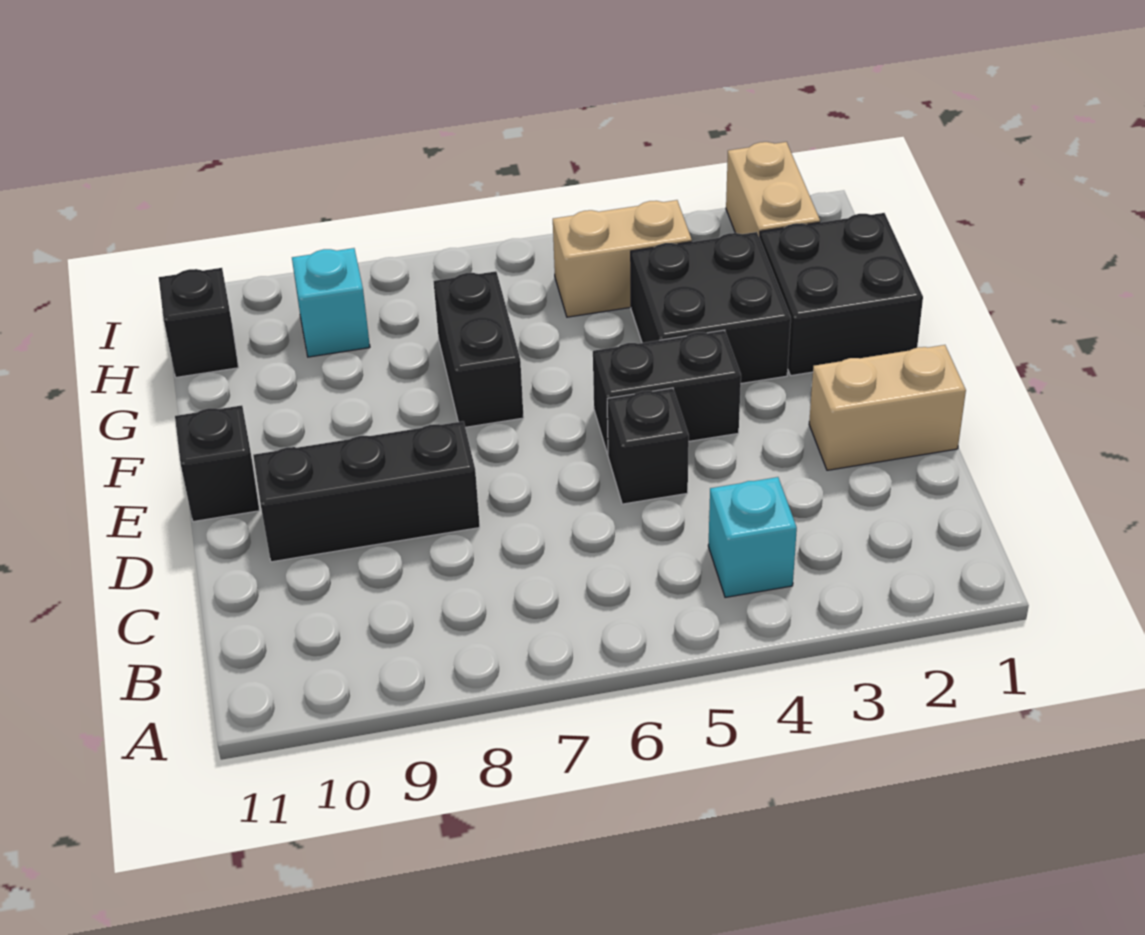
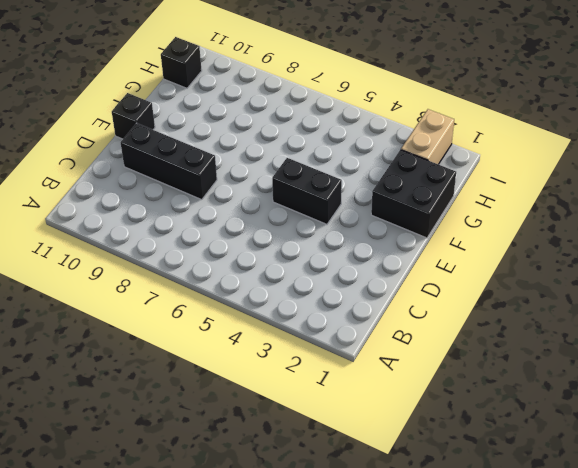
none -> cyan 1x1 brick [708,477,797,597]
none -> tan 1x2 brick [809,345,966,470]
none -> black 1x1 brick [607,388,689,504]

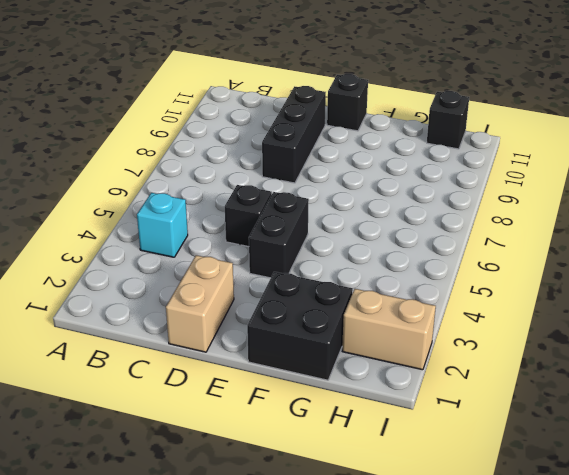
none -> black 2x2 brick [631,232,791,383]
none -> black 1x2 brick [434,271,524,427]
none -> tan 1x2 brick [553,200,692,317]

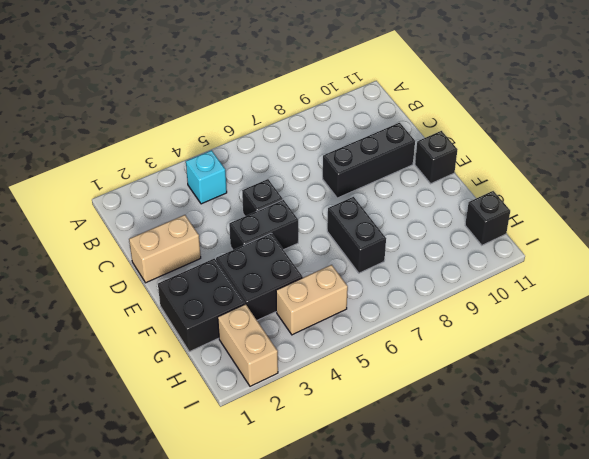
none -> cyan 1x1 brick [292,248,370,357]

